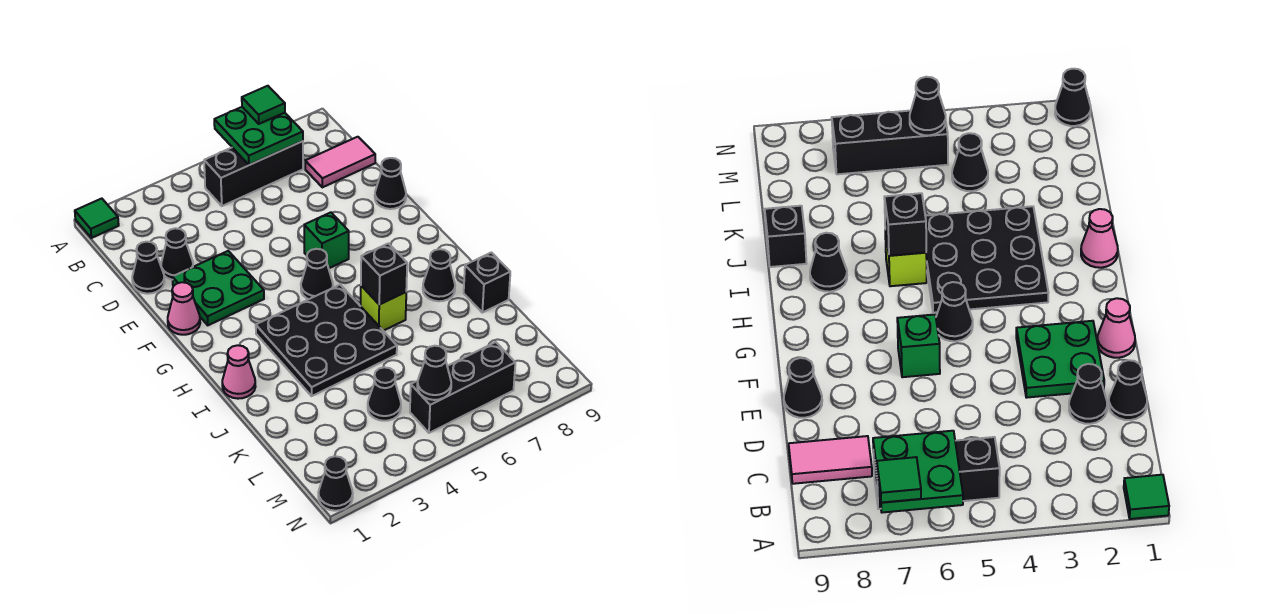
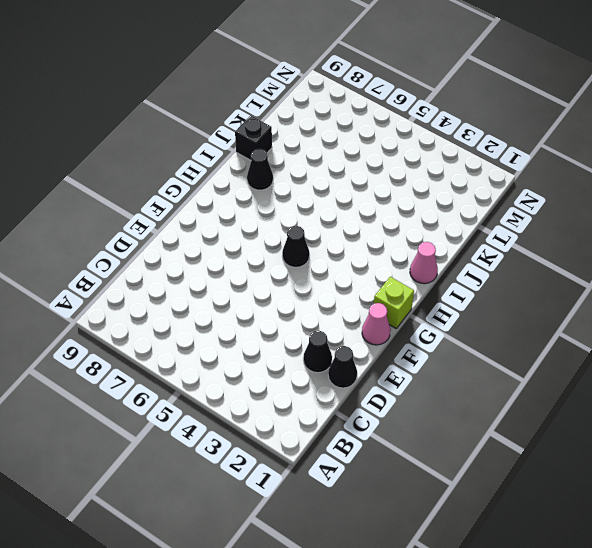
lime 1x1 brick [374,277,414,328] -> lime 1x1 brick moved to [361,286,406,331]
none -> green 1x1 tile [75,199,119,238]
none -> black 1x3 brick [204,141,303,206]
none -> pink 1x2 tile [305,137,375,187]

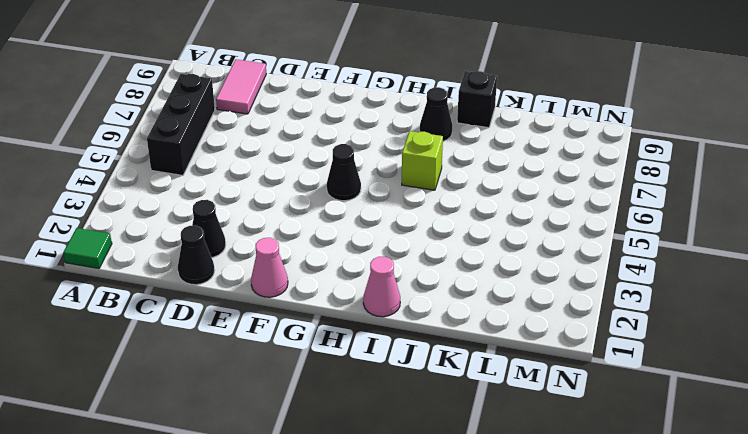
none -> green 2x2 plate [172,251,264,325]
none -> black 1x1 cone [375,158,406,209]
none -> green 1x1 brick [304,212,349,268]

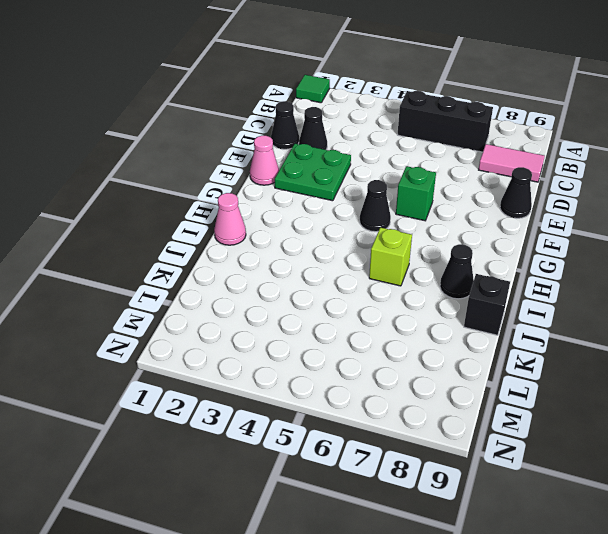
none -> black 3x3 plate [256,285,397,396]
none -> black 1x1 cone [368,367,401,421]
none -> black 1x3 brick [410,342,515,433]

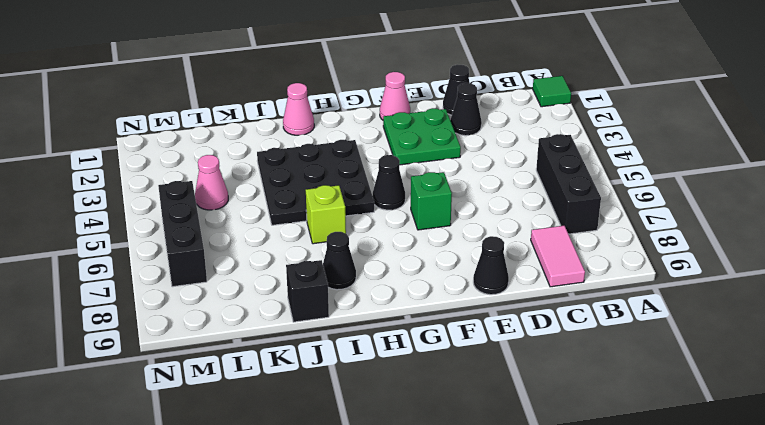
pink 1x1 cone [195,155,228,210] -> black 1x1 cone [368,367,401,421]
none -> black 1x1 cone [318,456,353,511]
none -> green 2x2 plate [214,107,303,165]
none -> black 1x1 brick [361,243,407,304]

